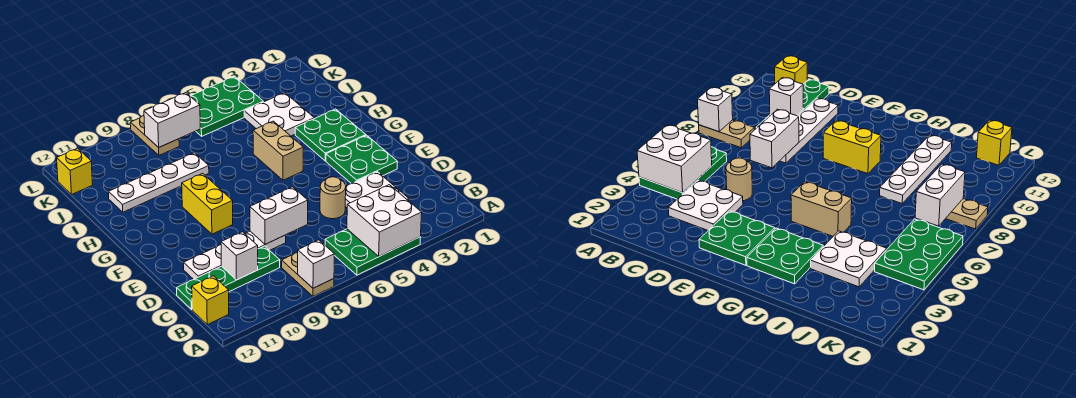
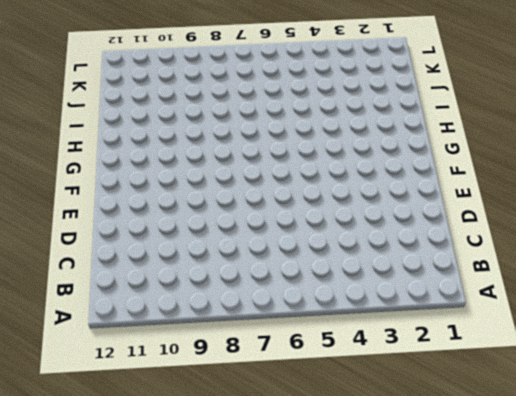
none -> green 2x3 plate [325,229,421,275]
none -> tan 1x2 plate [282,253,334,296]
none -> yellow 1x1 brick [192,276,229,325]

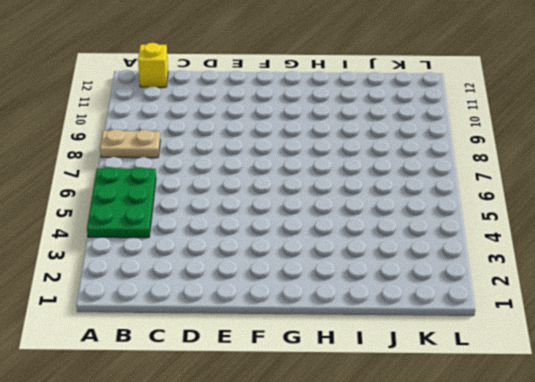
none -> white 2x2 plate [345,172,409,208]
none -> green 1x4 plate [177,246,280,309]
none -> tan 1x1 round brick [320,177,346,219]

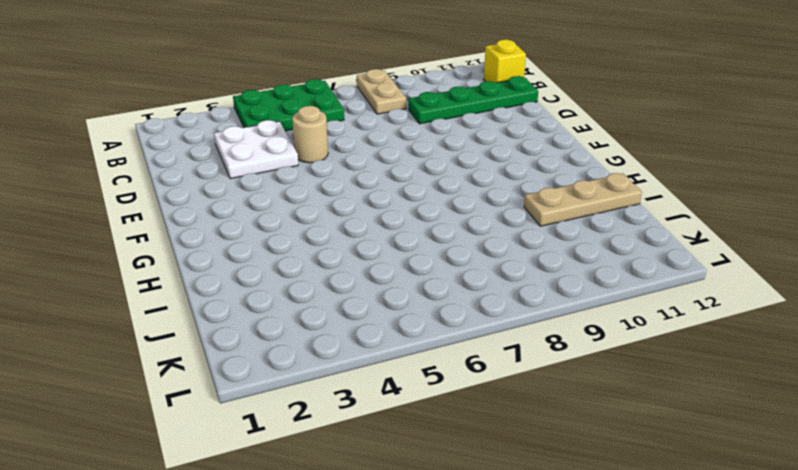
tan 1x3 plate [524,173,642,226] -> white 1x4 plate [109,153,209,212]
none -> white 1x4 plate [184,231,286,279]
none -> green 2x2 plate [326,135,397,184]
none -> yellow 1x2 brick [182,174,233,234]

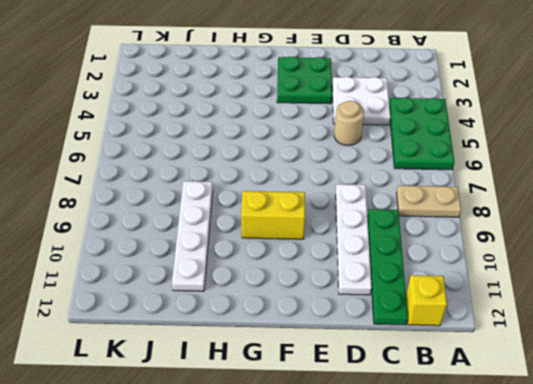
none -> green 2x2 plate [295,109,366,161]
none -> tan 1x2 brick [253,121,303,180]
none -> white 2x2 plate [244,93,314,136]

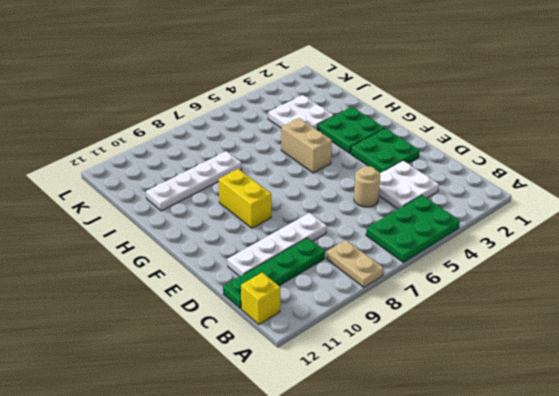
none -> green 2x3 plate [190,77,263,136]
none -> tan 1x2 plate [130,116,179,155]
none -> yellow 1x1 brick [57,148,93,194]

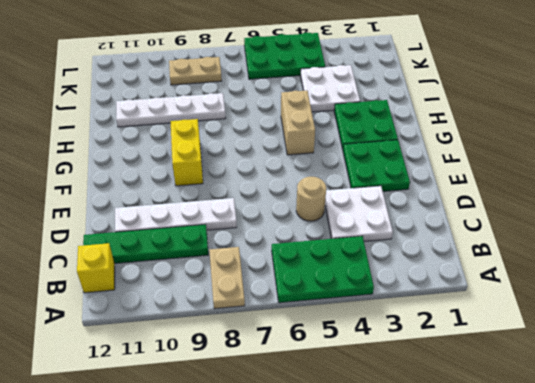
tan 1x2 plate [169,57,222,85] -> tan 1x2 plate turned to [130,116,179,155]
none -> yellow 1x1 brick [57,148,93,194]
none -> white 2x2 brick [347,185,422,256]
none -> white 1x1 brick [297,240,334,288]

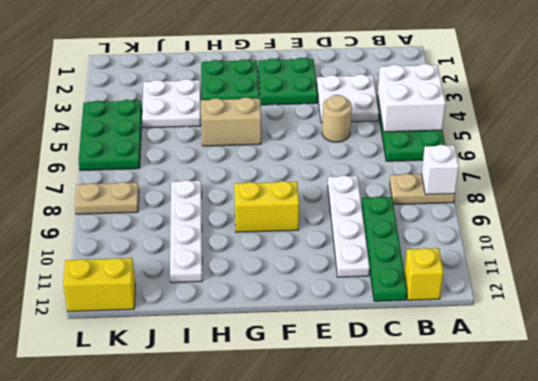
yellow 1x2 brick [63,258,135,312] -> yellow 1x1 brick [57,148,93,194]
none -> white 1x1 brick [221,232,258,280]
none -> white 1x2 brick [250,187,308,244]
none -> white 1x2 brick [144,93,200,147]

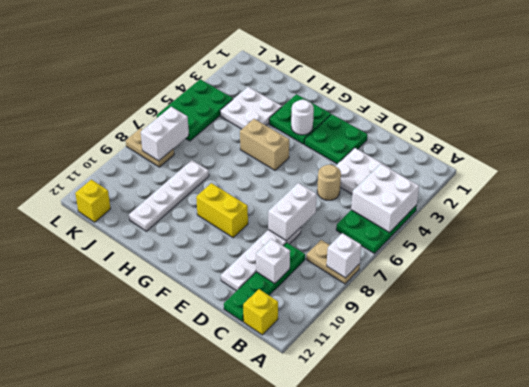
white 1x1 round brick [291,100,314,135] -> none

